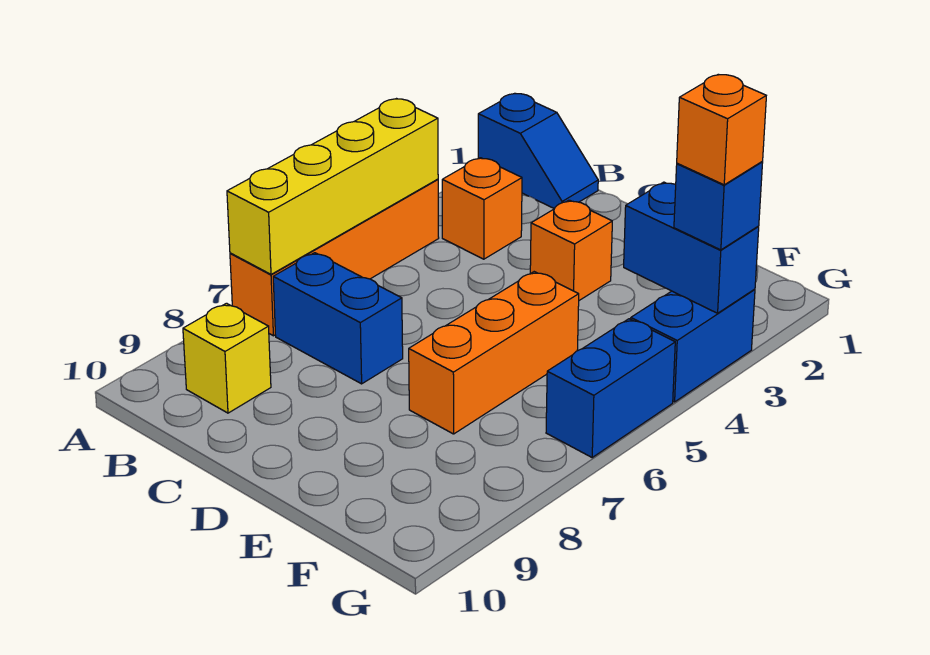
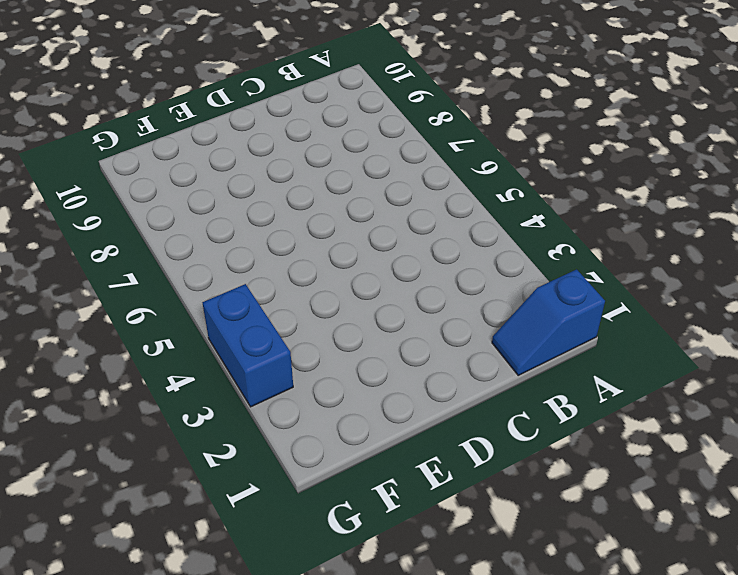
none -> orange 1x4 brick [230,179,439,336]
none -> orange 1x1 brick [442,158,522,259]
none -> blue 1x2 brick [273,253,403,384]

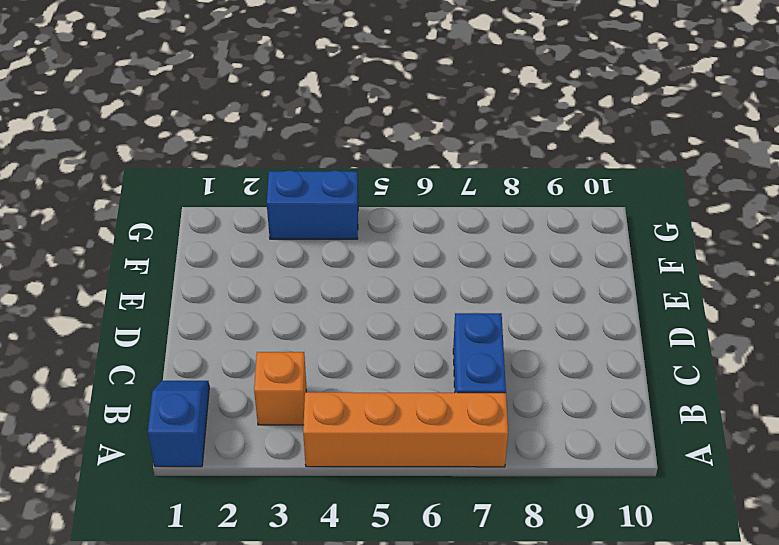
none -> yellow 1x1 brick [183,303,271,413]
none -> orange 1x1 brick [530,200,612,300]
none -> orange 1x3 brick [409,272,579,434]

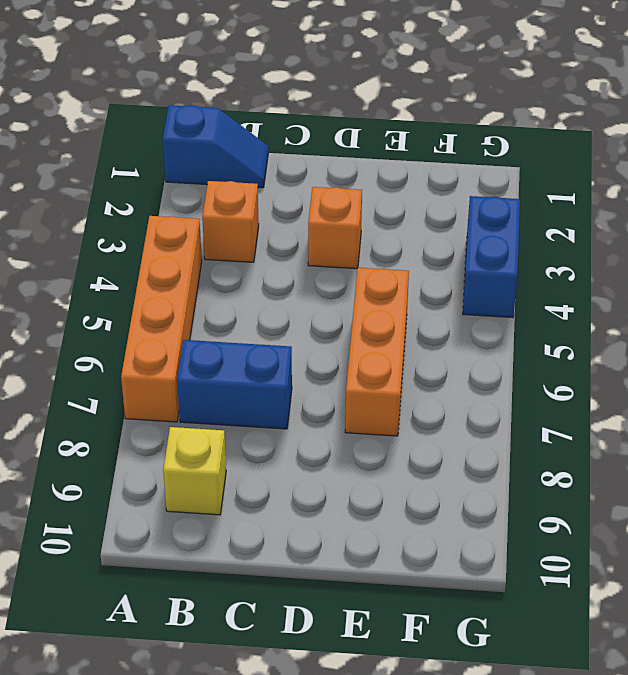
none -> blue 1x2 brick [546,319,675,457]
none -> yellow 1x4 brick [227,99,438,274]
none -> blue 1x2 brick [624,182,759,313]

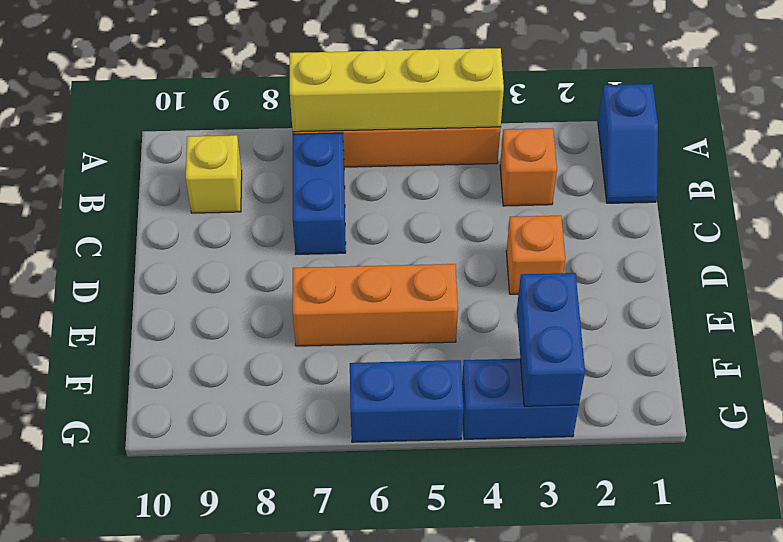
none -> blue 1x1 brick [674,162,763,250]
none -> orange 1x1 brick [677,74,766,185]

